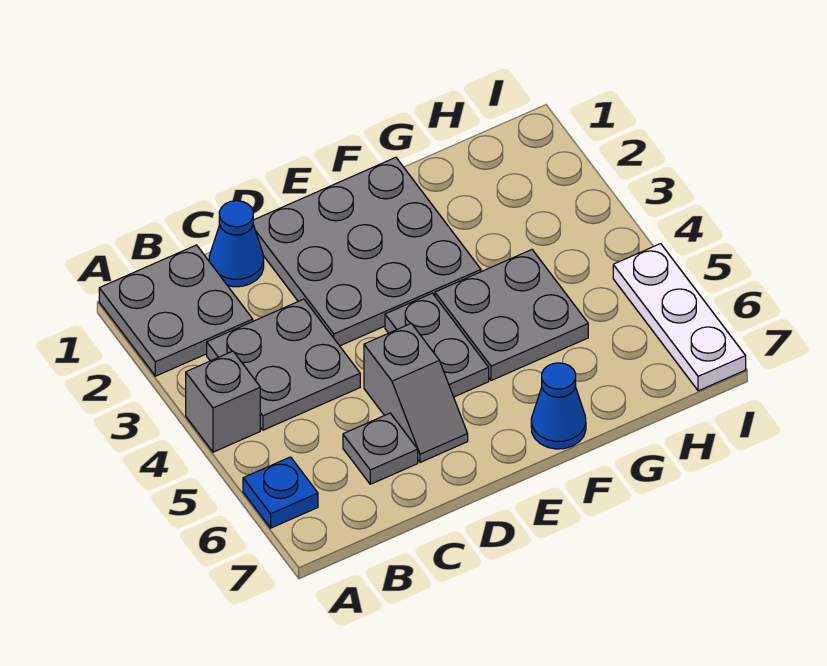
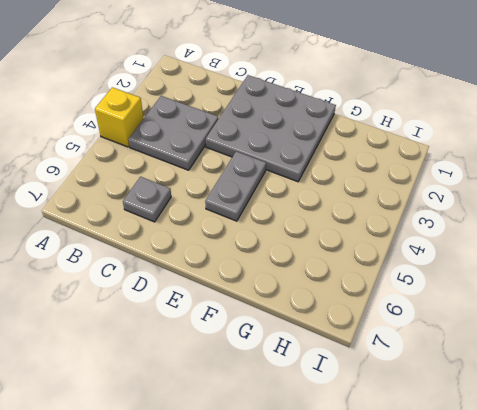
yellow 1x1 brick [95,87,144,147] -> grey 1x1 brick [186,351,260,452]
none -> grey 2x2 plate [99,245,253,376]
none -> blue 1x1 plate [243,457,318,528]
none -> blue 1x1 cone [209,201,264,287]

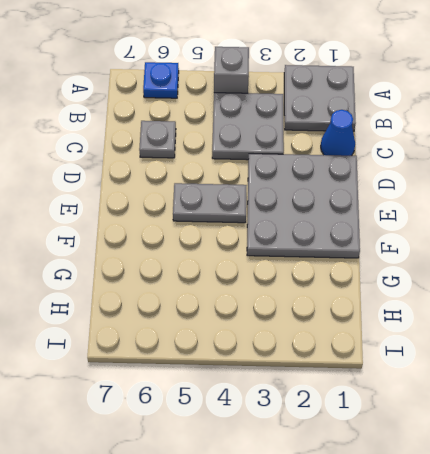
none -> grey 1x2 slope [364,324,468,462]
none -> grey 2x2 plate [435,250,588,381]
none -> blue 1x1 cone [531,363,586,449]

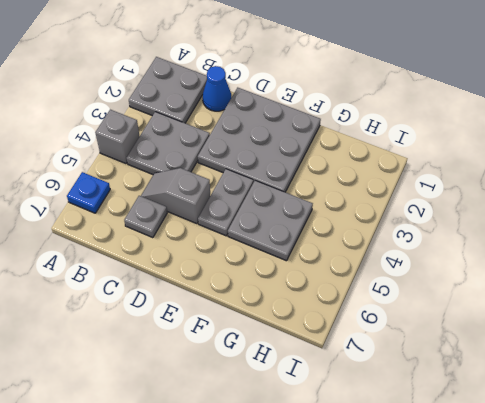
grey 1x2 slope [141,168,210,224] -> grey 1x2 slope turned to [364,324,468,462]
none -> blue 1x1 cone [531,363,586,449]
none -> white 1x3 plate [613,244,746,391]

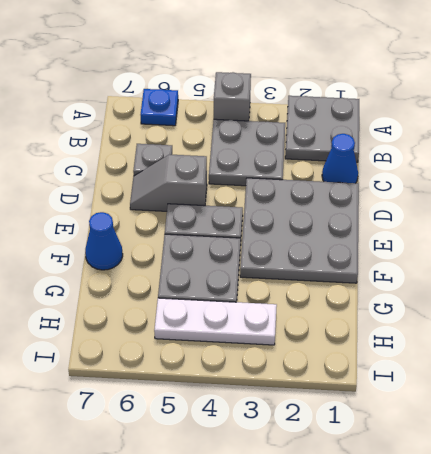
white 1x3 plate [154,298,277,345] -> white 1x3 plate moved to [613,244,746,391]

